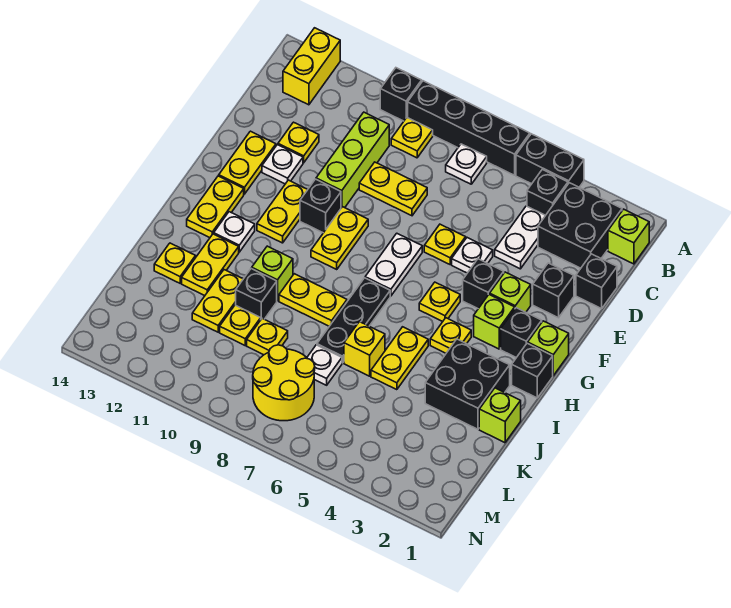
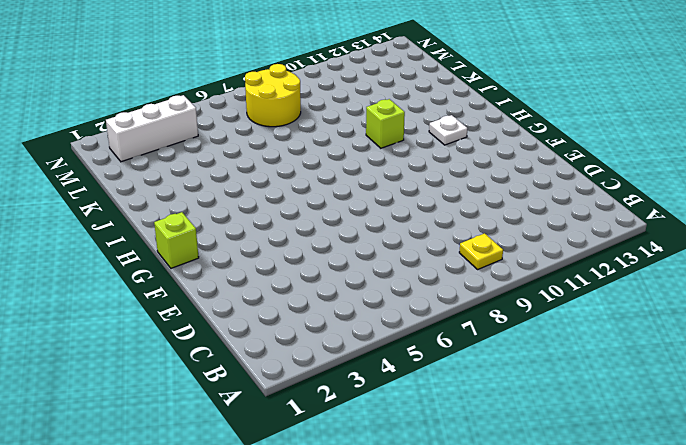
white 1x3 brick [106,95,198,162] -> none
none -> black 1x2 brick [516,134,584,187]
none -> black 1x4 brick [408,81,530,175]
none -> black 1x1 brick [380,68,422,121]
none -> yellow 1x2 brick [283,28,340,105]

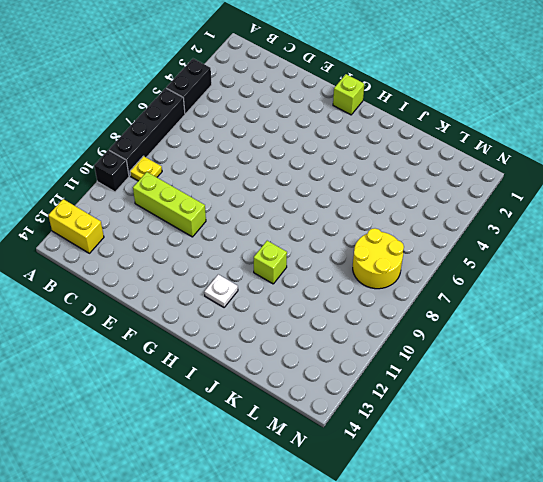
none -> lime 1x1 brick [608,209,649,264]
none -> black 2x2 brick [538,183,622,268]
none -> black 1x1 brick [527,169,568,215]
none -> white 1x1 plate [446,144,487,184]

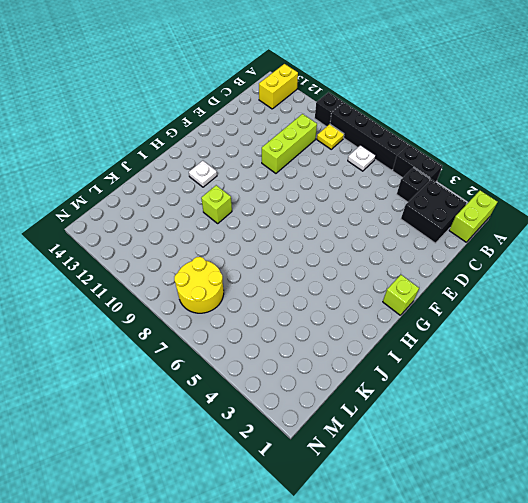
lime 1x2 brick [449,190,498,242] -> lime 1x1 brick [608,209,649,264]
none -> white 1x2 plate [495,206,545,269]
none -> black 1x1 brick [576,254,617,309]
none -> yellow 1x2 plate [359,162,427,216]
none -> yellow 1x1 plate [278,122,319,163]

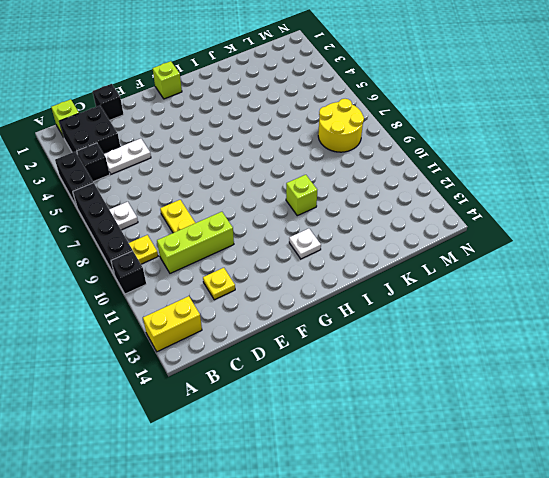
none -> black 1x1 brick [533,263,574,318]
none -> white 1x1 plate [452,238,493,273]
none -> yellow 1x1 plate [424,224,466,264]
none -> white 1x1 plate [262,145,303,184]

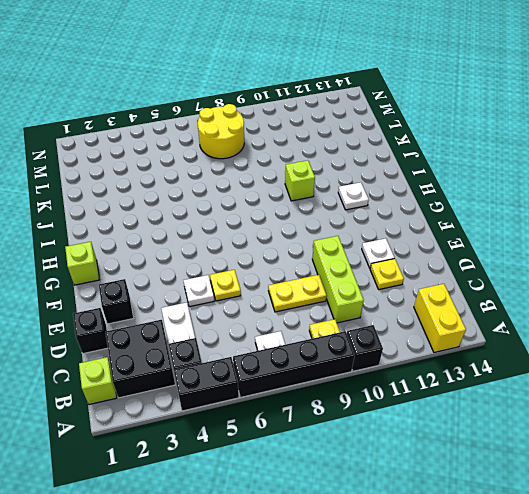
none -> yellow 1x2 plate [219,131,276,194]
none -> lime 1x1 brick [490,272,531,312]
none -> black 1x1 brick [463,259,504,309]
none -> white 1x2 plate [365,233,422,296]

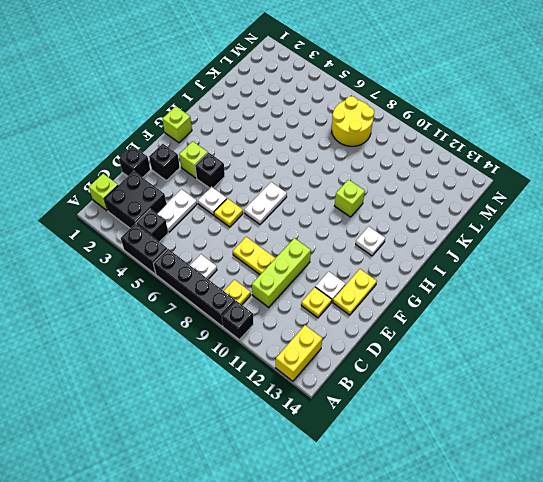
none -> yellow 1x2 plate [311,207,368,269]
none -> black 1x1 brick [300,179,341,233]
none -> yellow 1x2 plate [257,180,308,243]
none -> black 1x1 brick [501,308,542,358]

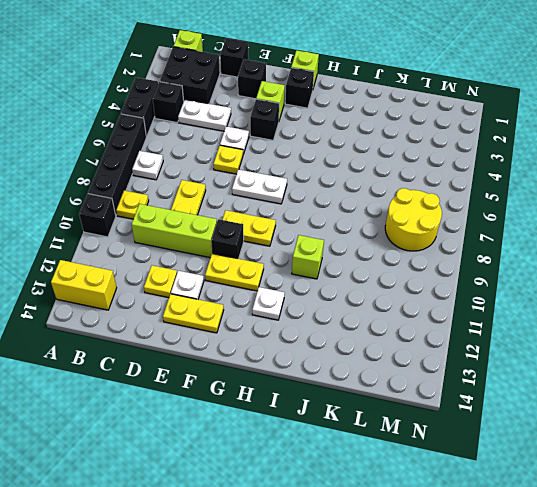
none -> lime 1x1 brick [474,294,515,349]
none -> yellow 1x1 plate [419,282,460,321]
none -> yellow 1x2 plate [187,176,244,238]
none -> black 1x1 brick [512,343,553,398]

